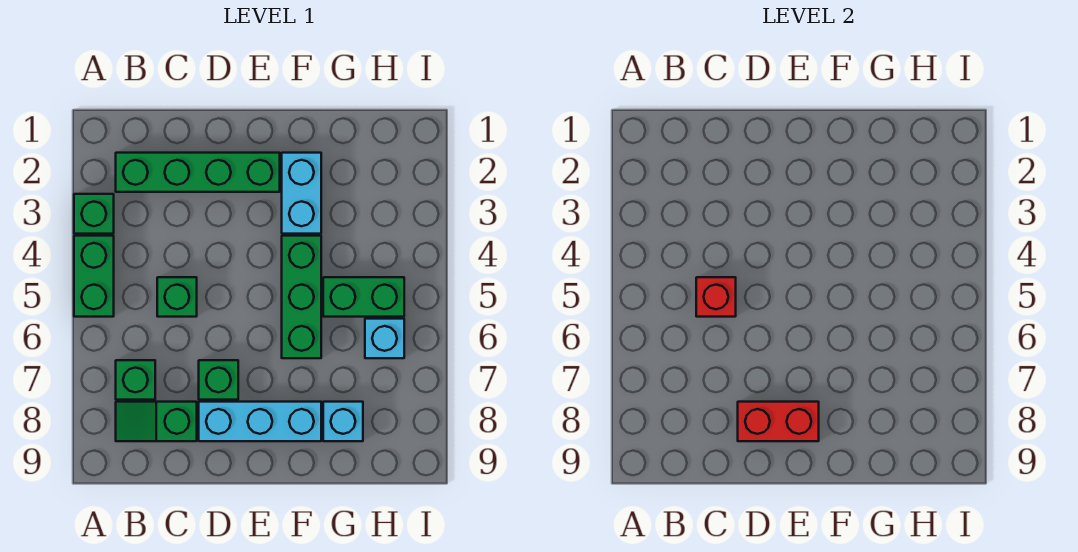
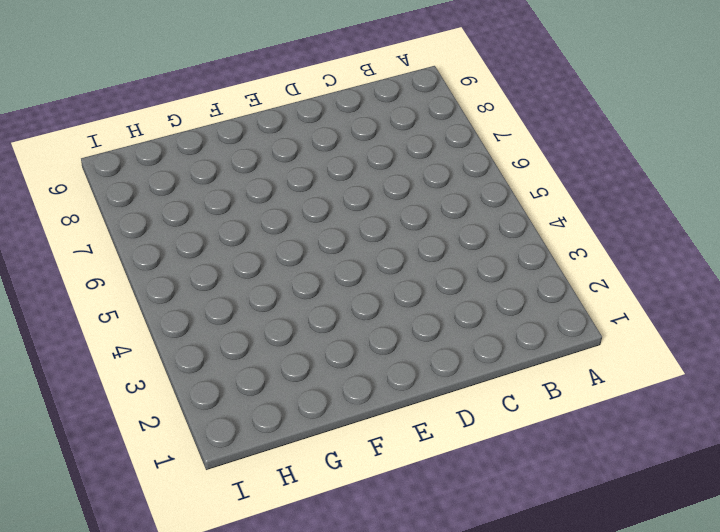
none -> green 1x1 brick [74,194,114,234]
none -> green 1x2 brick [74,236,114,317]
none -> green 1x4 brick [116,153,280,192]

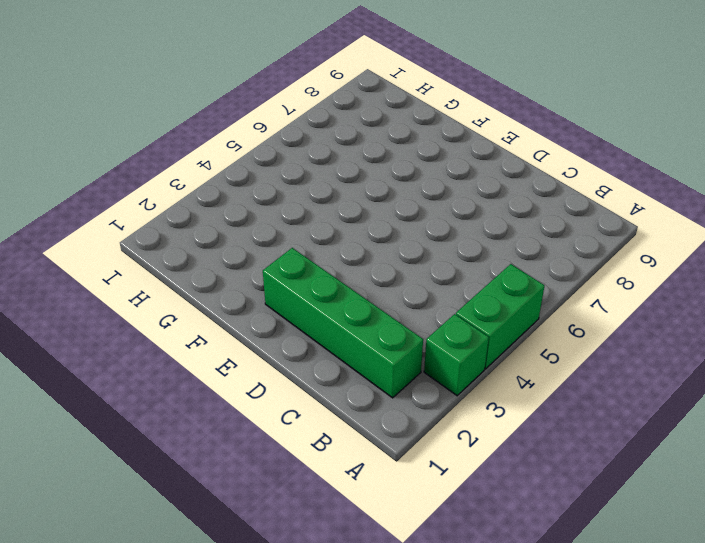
none -> green 1x1 brick [116,360,155,400]
none -> green 1x2 slope [116,402,197,441]
none -> green 1x1 brick [157,277,197,317]

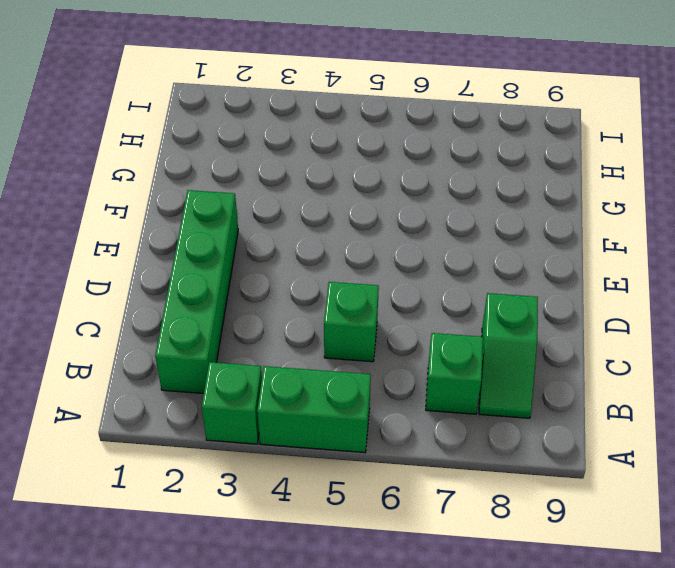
none -> green 1x1 brick [199,360,238,400]
none -> cyan 1x3 brick [199,402,321,441]
none -> cyan 1x2 brick [282,153,321,234]

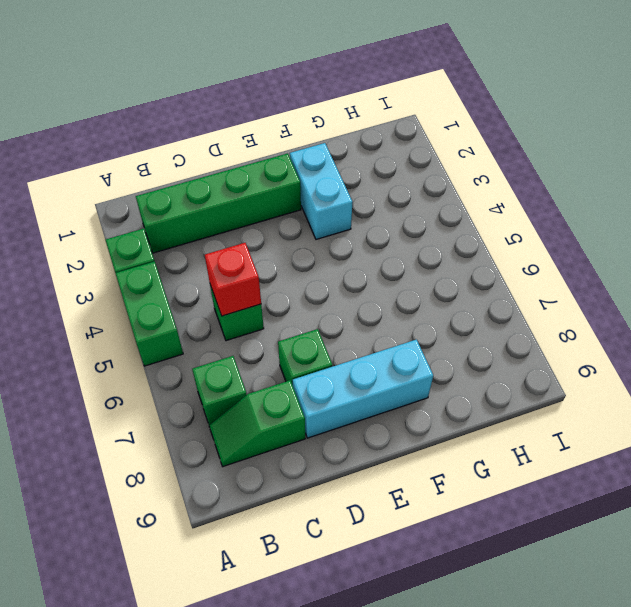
none -> green 1x3 brick [282,236,321,358]
none -> green 1x2 brick [323,277,404,317]
none -> cyan 1x1 brick [323,402,363,441]

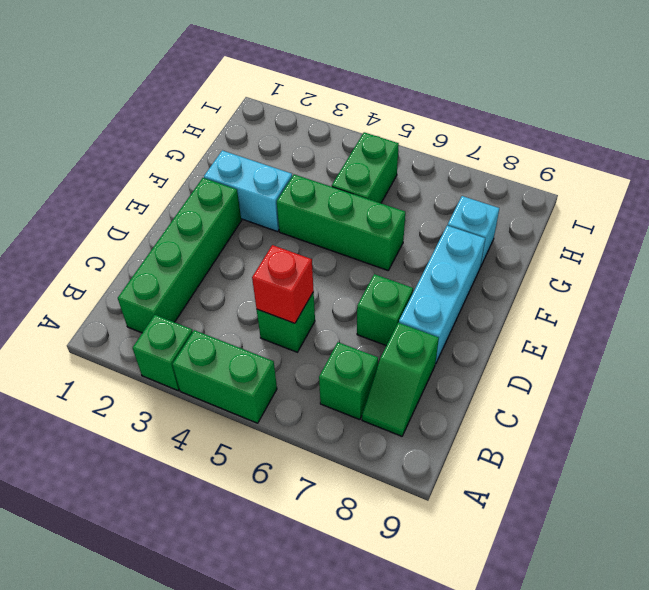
none -> cyan 1x1 brick [365,319,404,358]
none -> red 1x2 brick [738,402,819,441]

